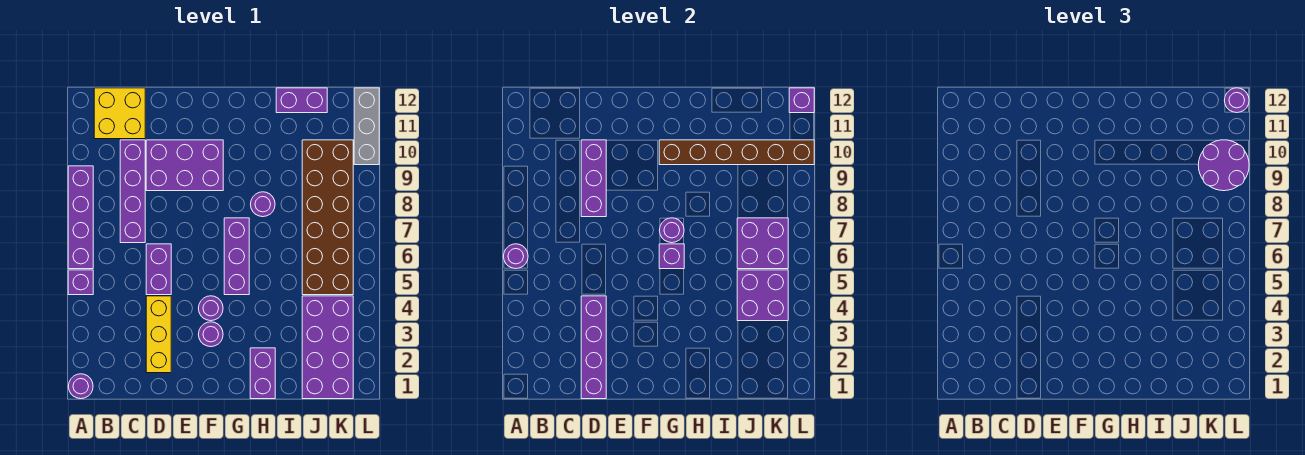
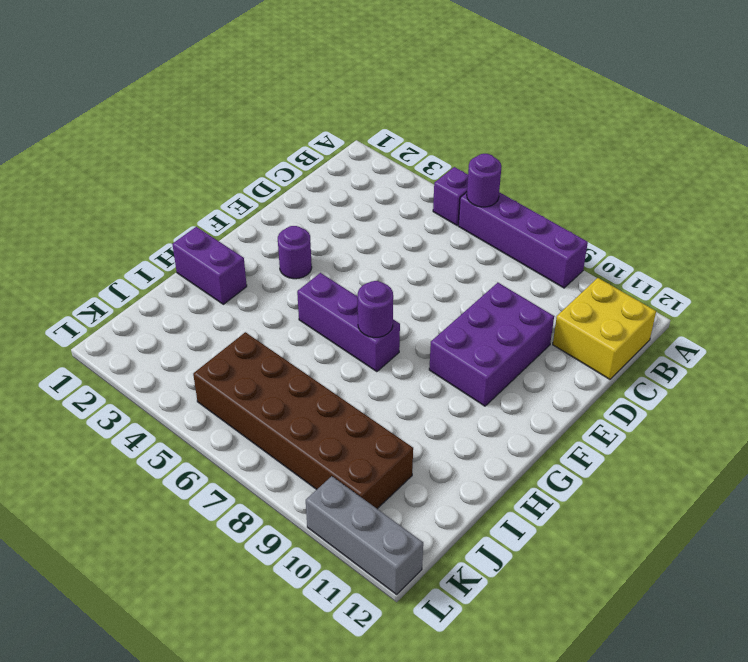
none -> purple 1x1 round brick [68,374,93,399]
none -> purple 1x4 brick [120,140,145,243]
none -> yellow 1x3 brick [146,296,171,373]

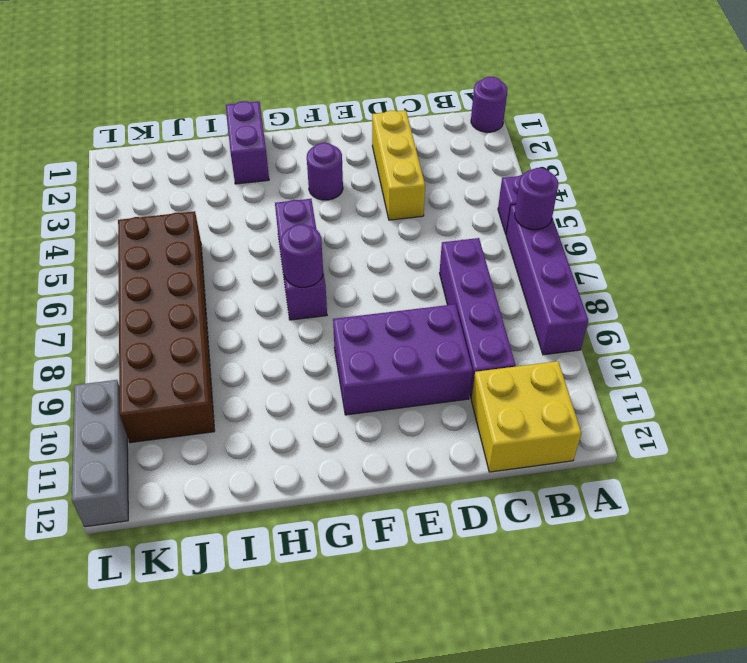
none -> purple 1x2 brick [146,244,171,295]
none -> purple 1x1 round brick [198,296,223,321]
none -> purple 1x1 round brick [250,192,275,217]

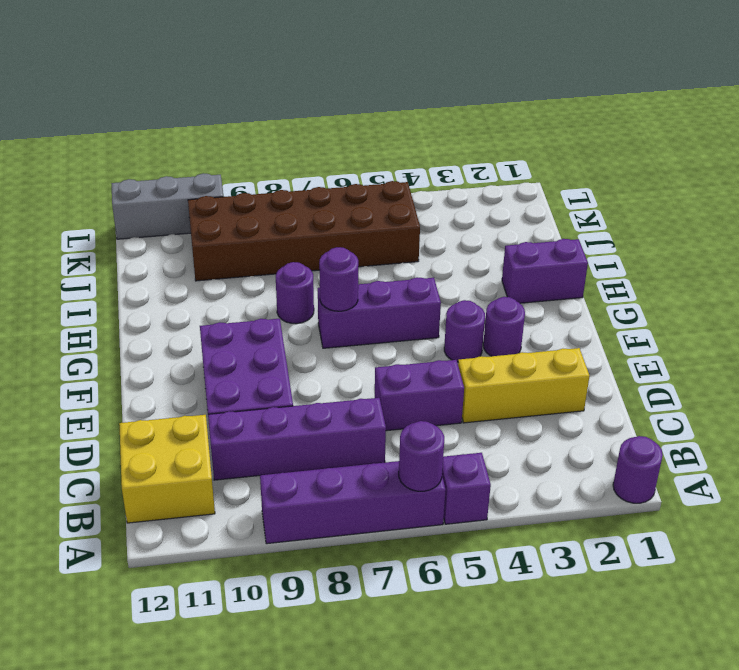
none -> purple 1x2 brick [276,88,327,113]
none -> purple 2x4 brick [302,296,353,399]
none -> purple 1x4 brick [581,296,606,399]

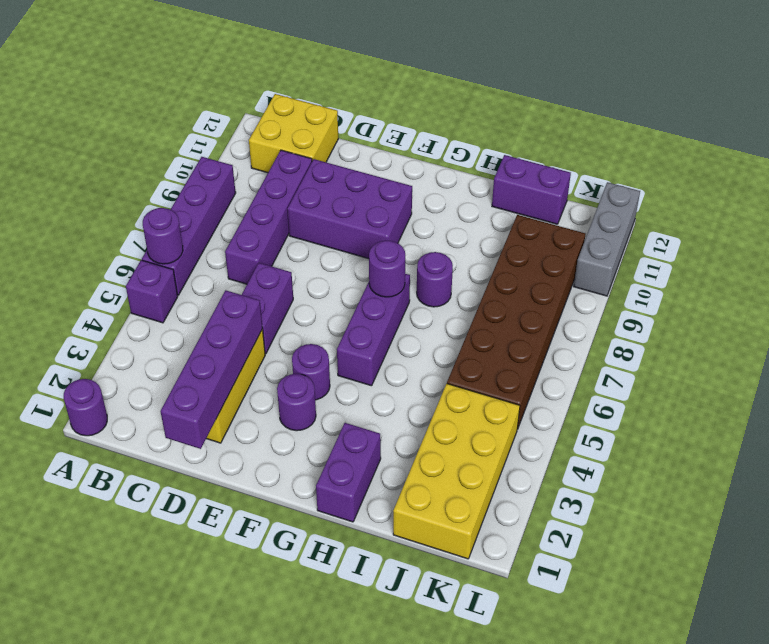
yellow 2x4 brick [393,384,520,559] -> purple 2x4 brick [302,296,353,399]
none -> purple 1x3 brick [581,140,606,217]
none -> purple 1x1 brick [659,244,684,269]
none -> brown 1x6 brick [659,140,814,165]

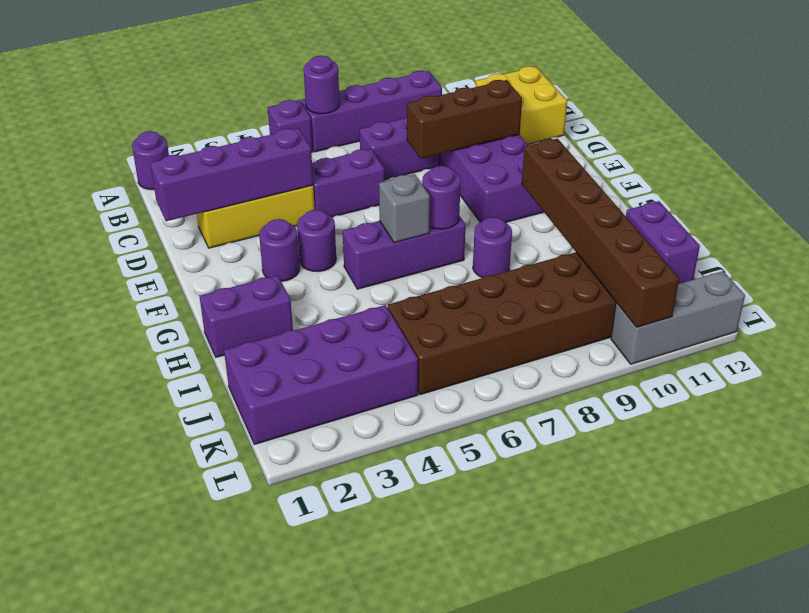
brown 1x3 brick [407,80,522,159] -> purple 1x3 brick [581,140,606,217]
grey 1x1 brick [379,174,430,243] -> purple 1x1 brick [659,244,684,269]
none -> purple 2x2 brick [737,270,788,321]
none -> purple 2x2 brick [737,218,788,269]
none -> purple 1x1 brick [789,88,814,113]

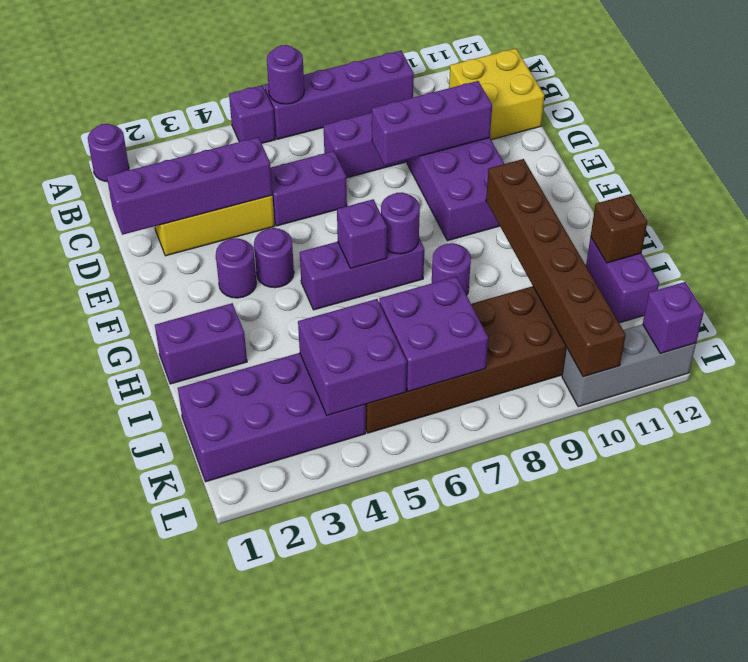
brown 1x1 brick [591,194,647,263] -> none
none -> purple 2x2 round brick [1198,140,1249,191]
none -> purple 1x1 round brick [1224,88,1249,113]

